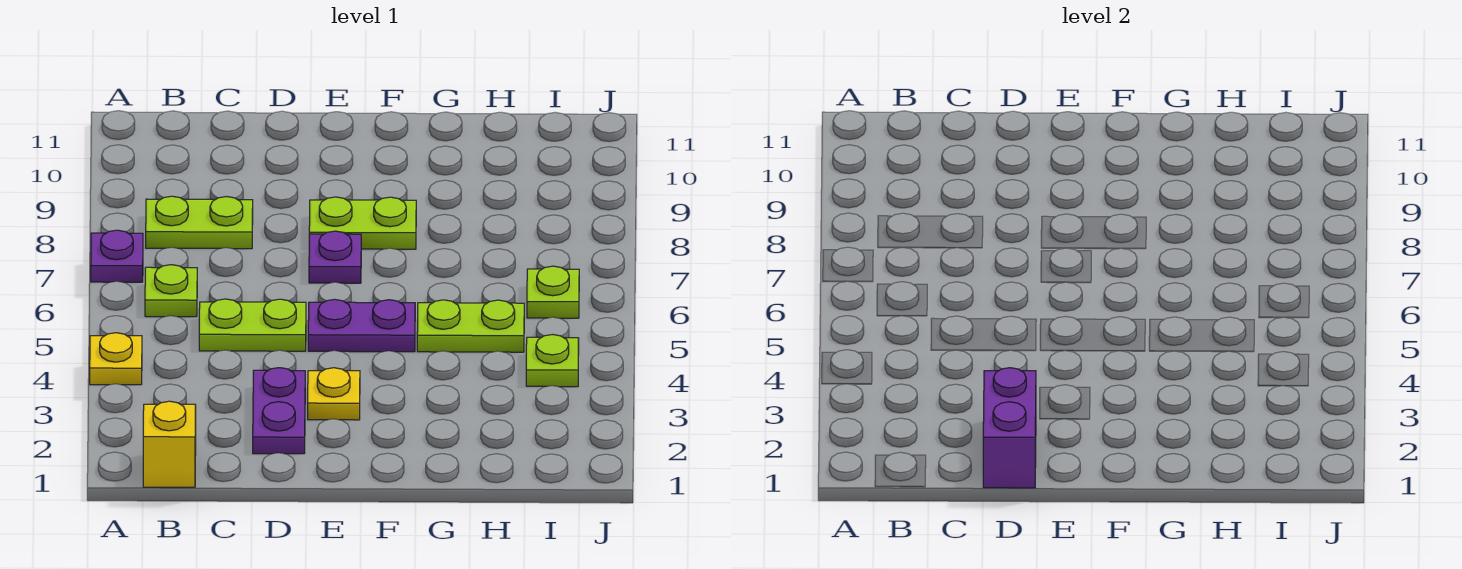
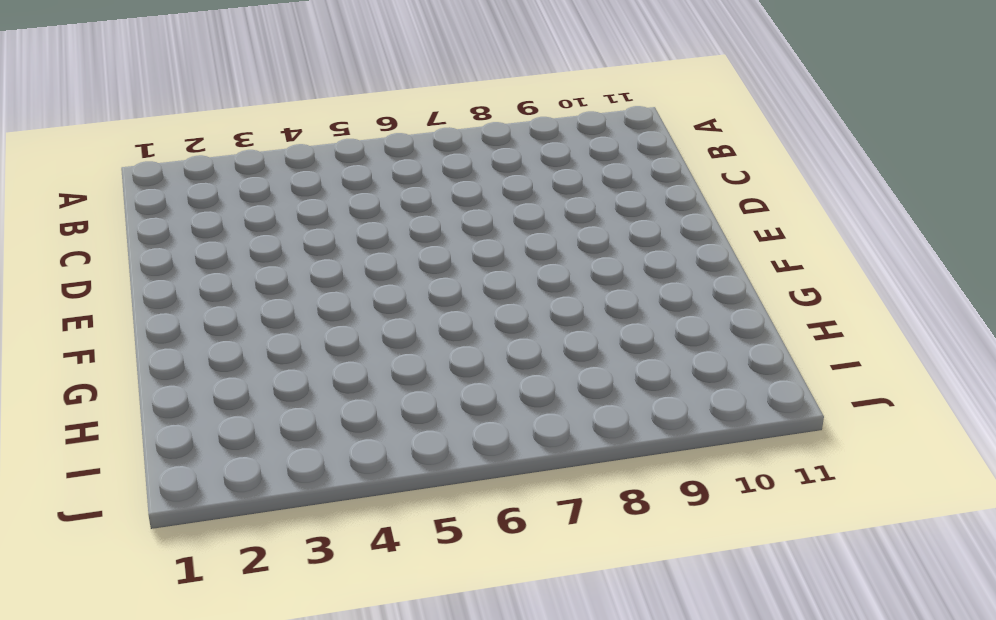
none -> yellow 1x1 plate [90,333,142,385]
none -> purple 1x1 plate [91,230,143,282]
none -> yellow 1x1 brick [143,401,196,487]

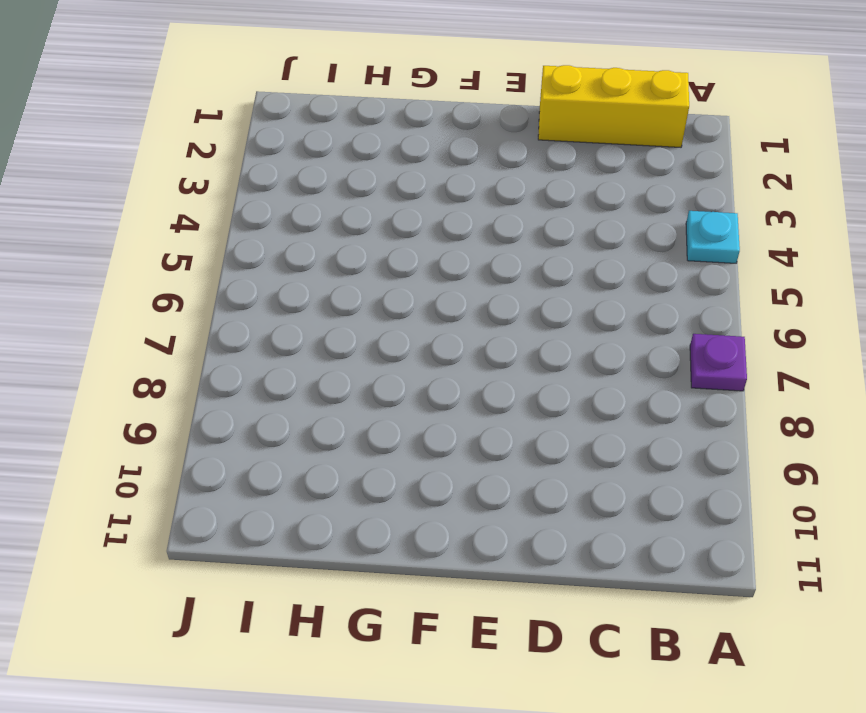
cyan 1x1 plate [686,211,740,263] -> yellow 1x1 plate [90,333,142,385]
yellow 1x3 brick [538,65,689,147] -> yellow 1x1 brick [143,401,196,487]
none -> lime 1x1 plate [145,265,197,317]
none -> lime 1x2 plate [146,196,253,249]
none -> lime 1x2 plate [199,299,306,351]

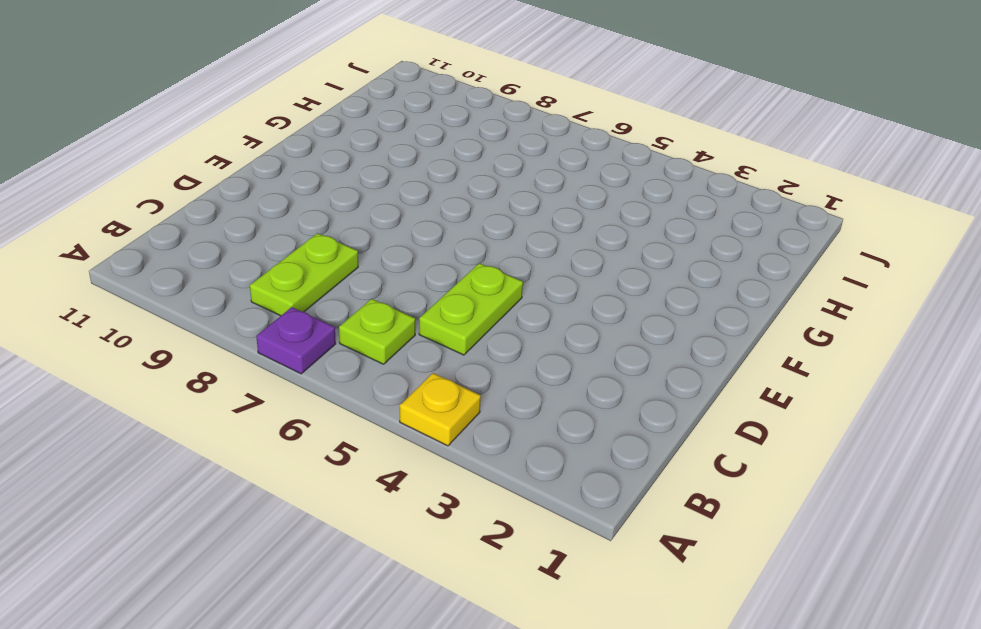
none -> yellow 1x1 brick [143,401,196,487]
none -> purple 1x2 plate [253,368,305,454]
none -> yellow 1x1 plate [308,368,360,420]

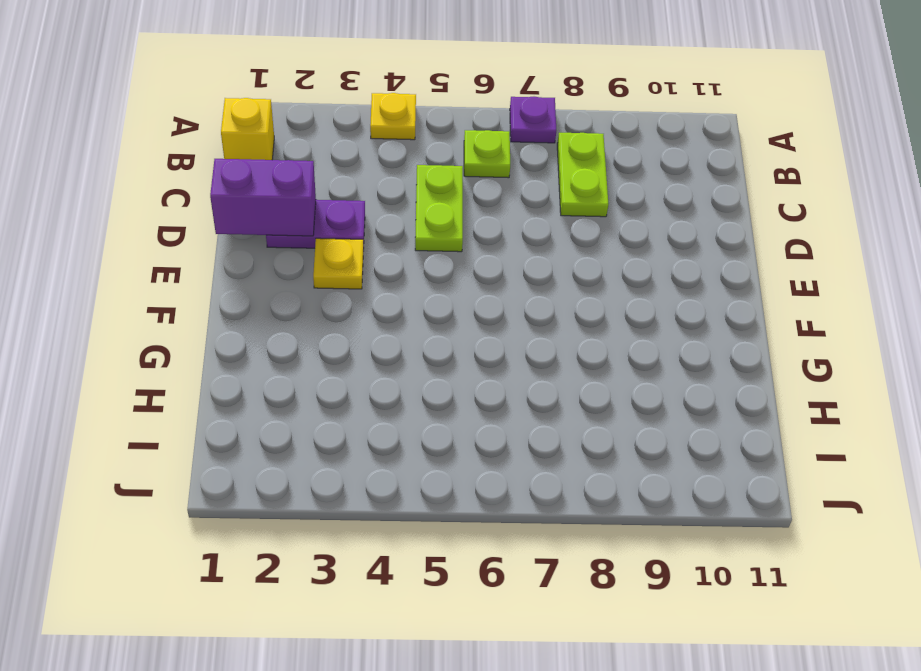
none -> purple 1x2 plate [308,299,415,352]
none -> purple 1x1 plate [309,231,361,283]
none -> lime 1x2 plate [309,197,416,249]

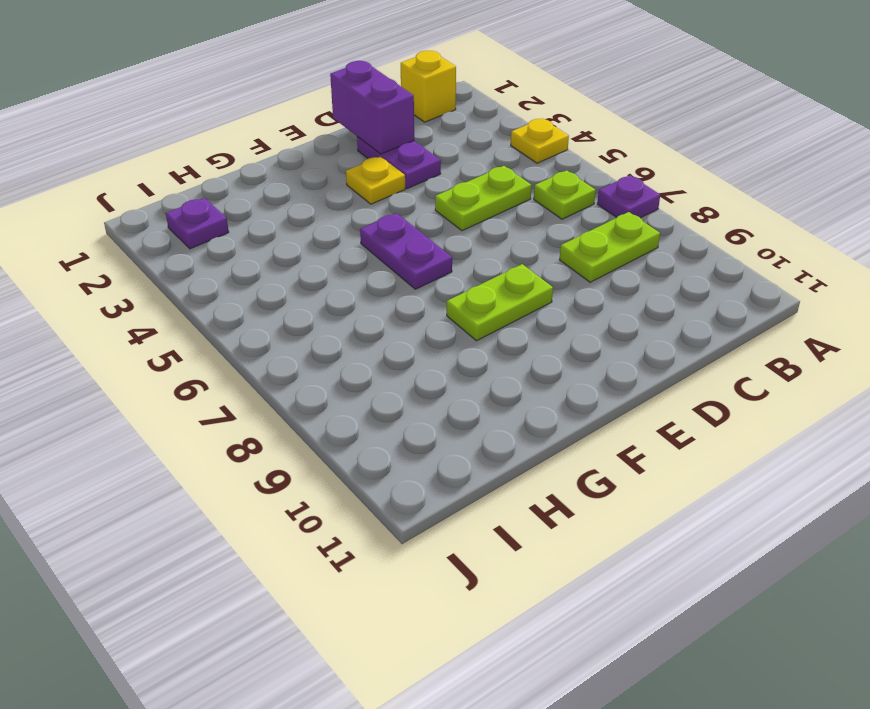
purple 1x2 plate [360,213,452,289] -> purple 1x2 plate turned to [308,299,415,352]
purple 1x1 plate [166,198,229,249] -> purple 1x1 plate moved to [309,231,361,283]
none -> lime 1x2 plate [417,300,524,352]
none -> lime 1x1 plate [526,335,579,387]
none -> lime 1x1 plate [527,266,579,318]

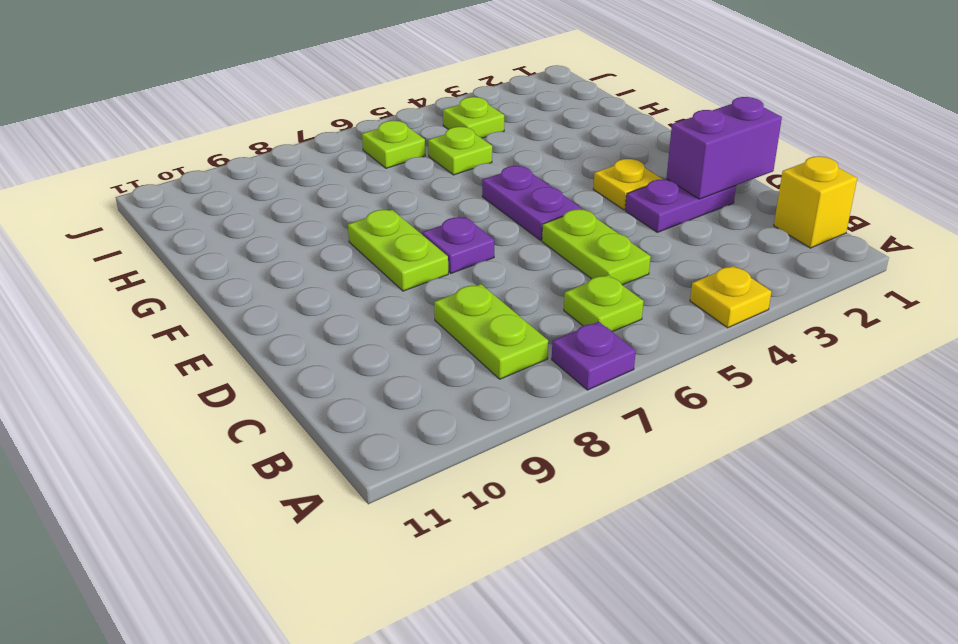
lime 1x1 plate [428,127,492,175] -> lime 1x2 plate [417,300,524,352]

